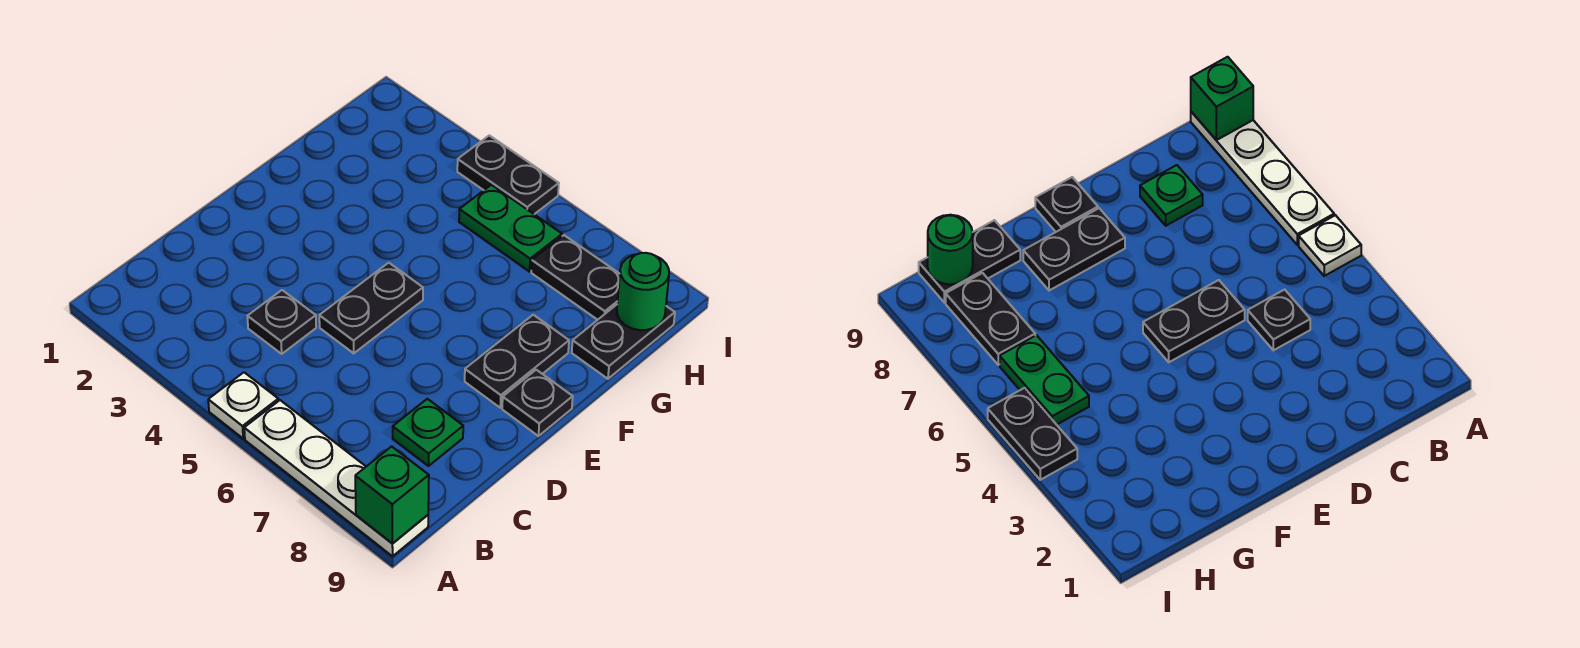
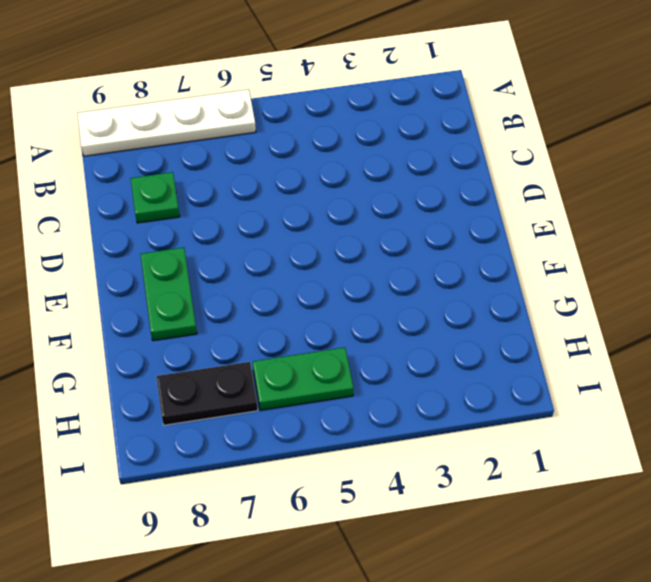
green 1x2 plate [141,247,197,341] -> black 1x2 plate [465,315,569,408]
none -> white 1x1 plate [208,372,278,439]
none -> black 1x1 plate [247,290,316,354]
none -> black 1x2 plate [319,263,423,353]

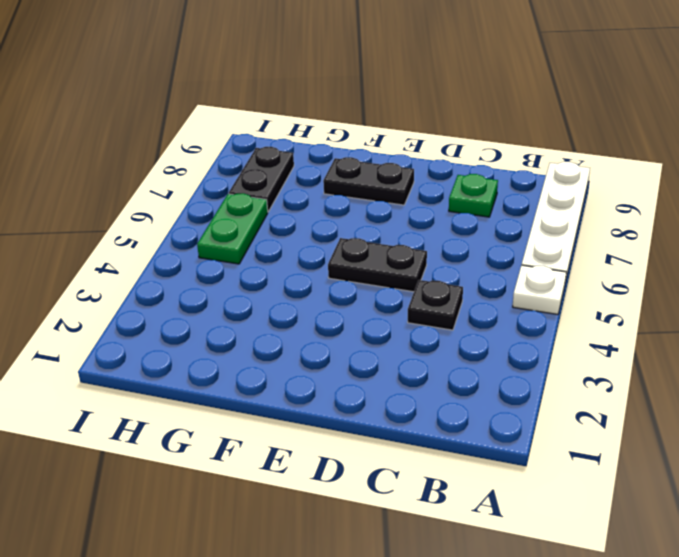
none -> black 1x1 plate [502,370,573,436]
none -> black 1x2 plate [572,305,675,379]
none -> black 1x2 plate [457,135,559,214]

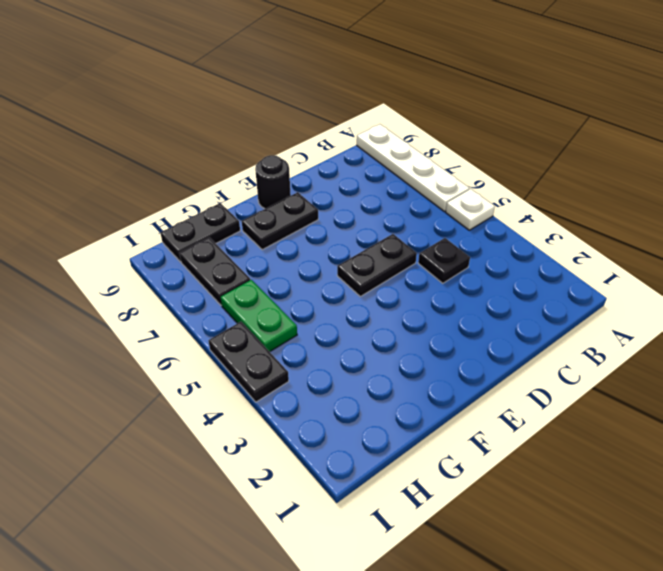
black 1x1 round brick [255,155,291,209] -> black 1x1 plate [502,370,573,436]
none -> green 1x1 plate [393,399,463,466]
none -> green 1x1 brick [355,446,429,544]
none -> green 1x1 round brick [617,253,669,330]

